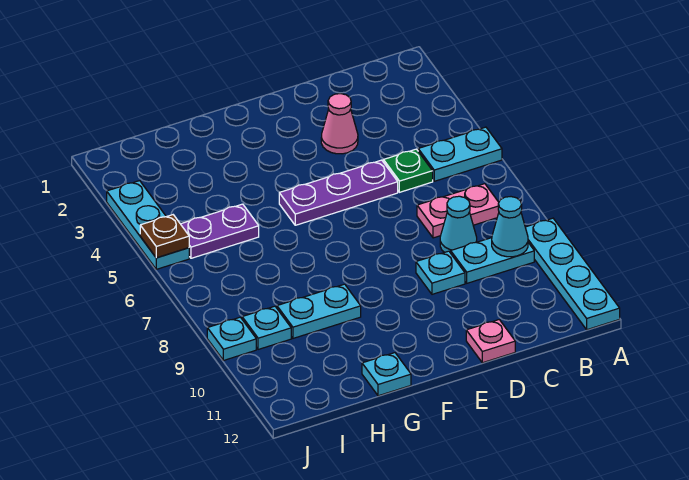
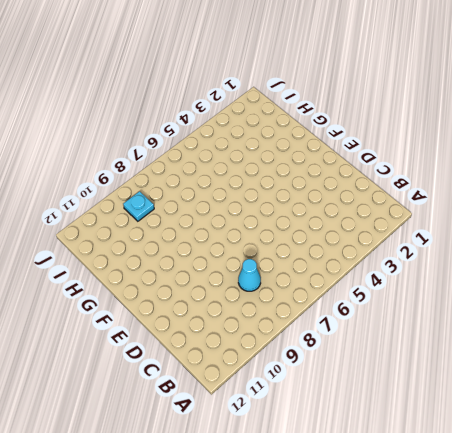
none -> cyan 1x2 plate [418,127,502,181]
none -> cyan 1x4 plate [525,218,620,330]
none -> pink 1x2 plate [417,184,499,238]

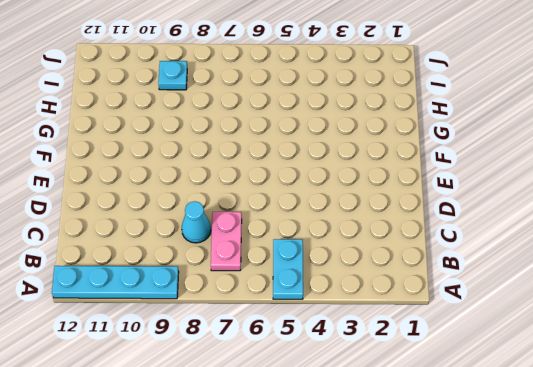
none -> cyan 1x2 plate [451,238,534,283]
none -> green 1x1 plate [383,149,433,192]
none -> pink 1x1 cone [321,94,358,154]

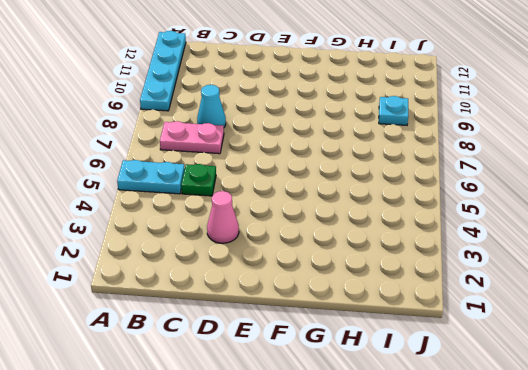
none -> cyan 1x2 plate [451,238,534,283]
none -> purple 1x3 plate [279,160,398,225]
none -> cyan 1x1 plate [416,251,465,294]

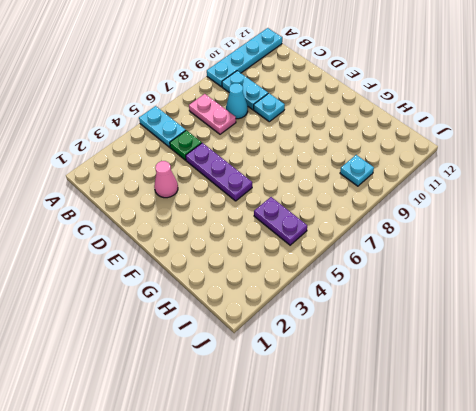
none -> pink 1x1 plate [466,320,515,363]
none -> cyan 1x2 plate [277,284,361,338]
none -> cyan 1x1 plate [362,353,411,396]

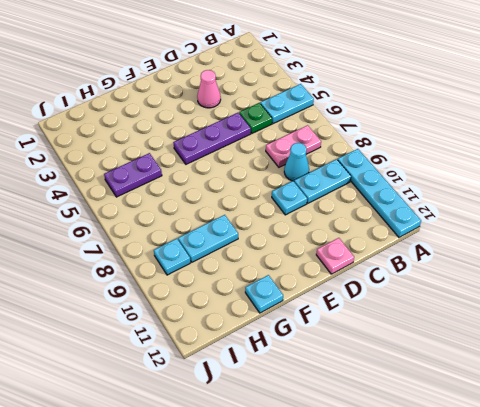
none -> cyan 1x3 plate [107,181,189,269]
none -> cyan 1x1 plate [207,317,256,360]
none -> cyan 1x1 cone [492,197,528,257]

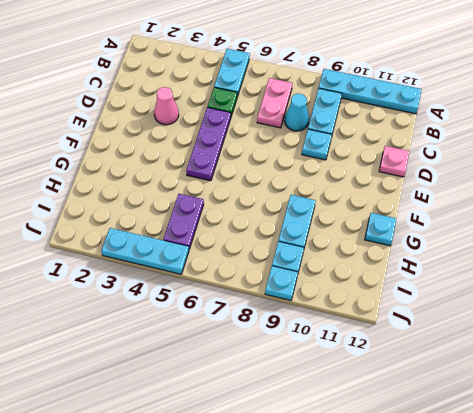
none -> cyan 1x1 cone [492,197,528,257]
none -> brown 1x1 plate [140,215,189,258]

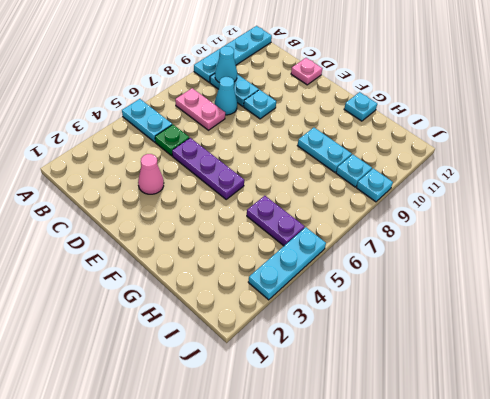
none -> brown 1x1 plate [140,215,189,258]

